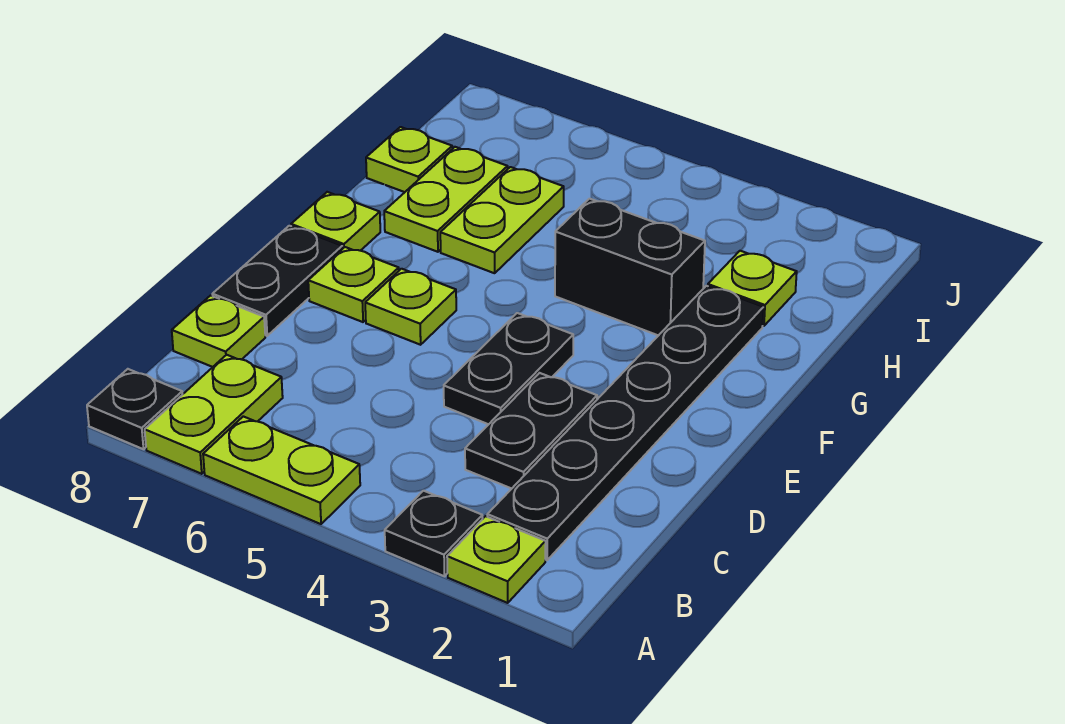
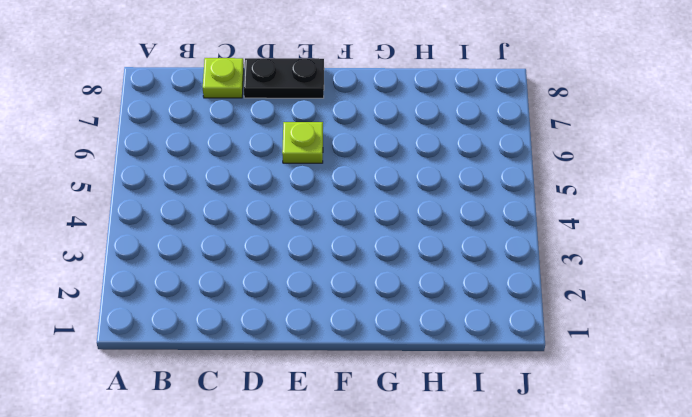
none -> lime 1x1 plate [447,516,546,603]
none -> black 1x1 plate [385,491,483,576]
none -> lime 1x2 plate [203,416,360,524]

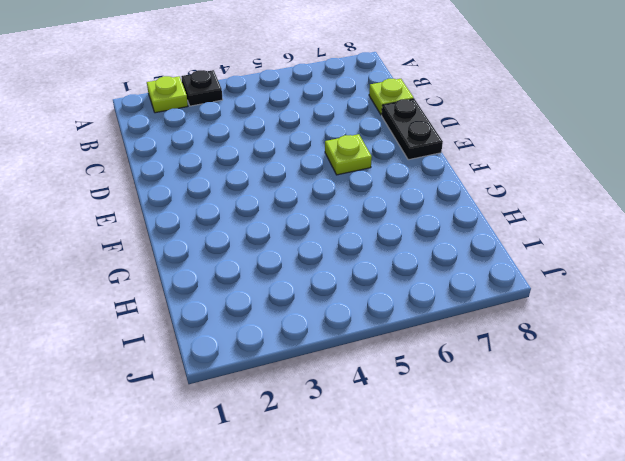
none -> lime 1x2 plate [203,416,360,524]
none -> lime 1x2 plate [145,355,283,474]
none -> black 1x1 plate [87,369,183,449]

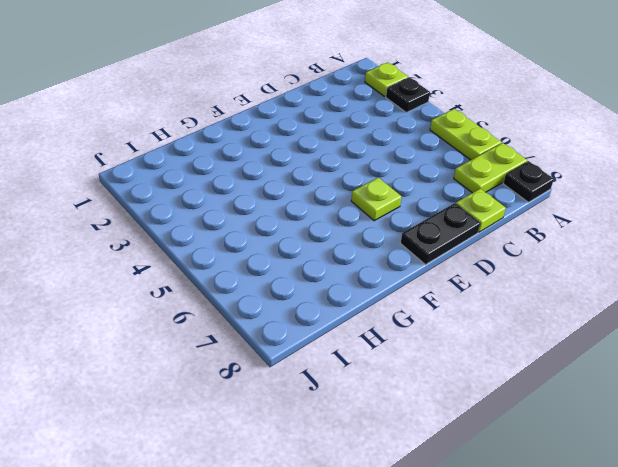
none -> black 1x6 plate [487,286,763,560]
none -> black 1x2 plate [465,373,597,489]
none -> black 1x2 plate [444,313,573,424]

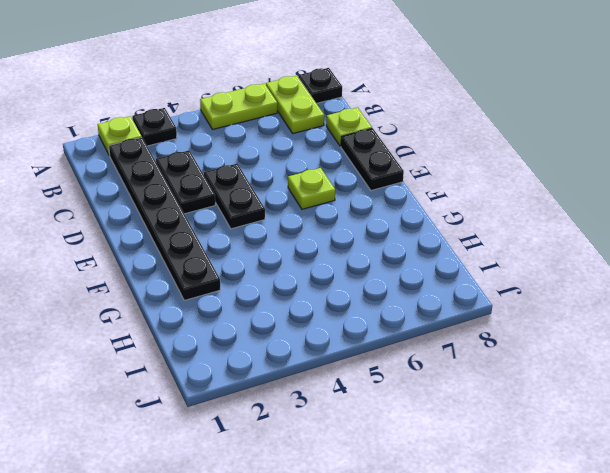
none -> lime 1x1 plate [308,247,399,322]
none -> lime 1x1 plate [291,192,380,251]
none -> black 1x2 brick [555,199,705,336]

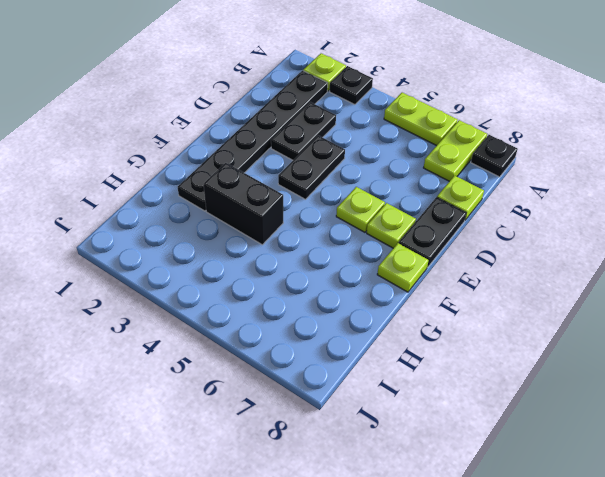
none -> lime 1x2 plate [440,167,564,273]
none -> lime 1x2 plate [384,147,508,252]
none -> lime 1x1 plate [708,251,797,326]

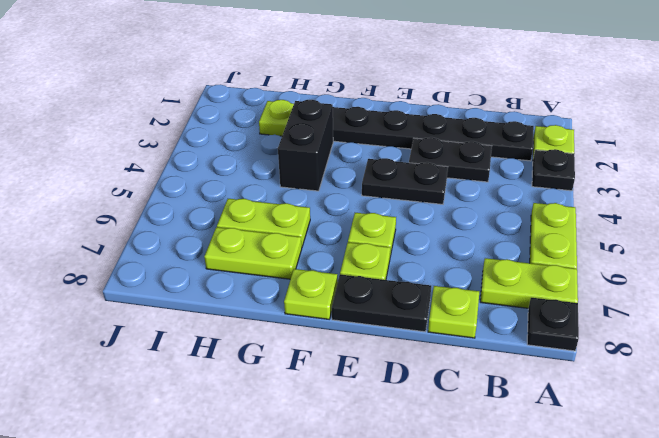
none -> lime 1x1 plate [366,127,452,192]

